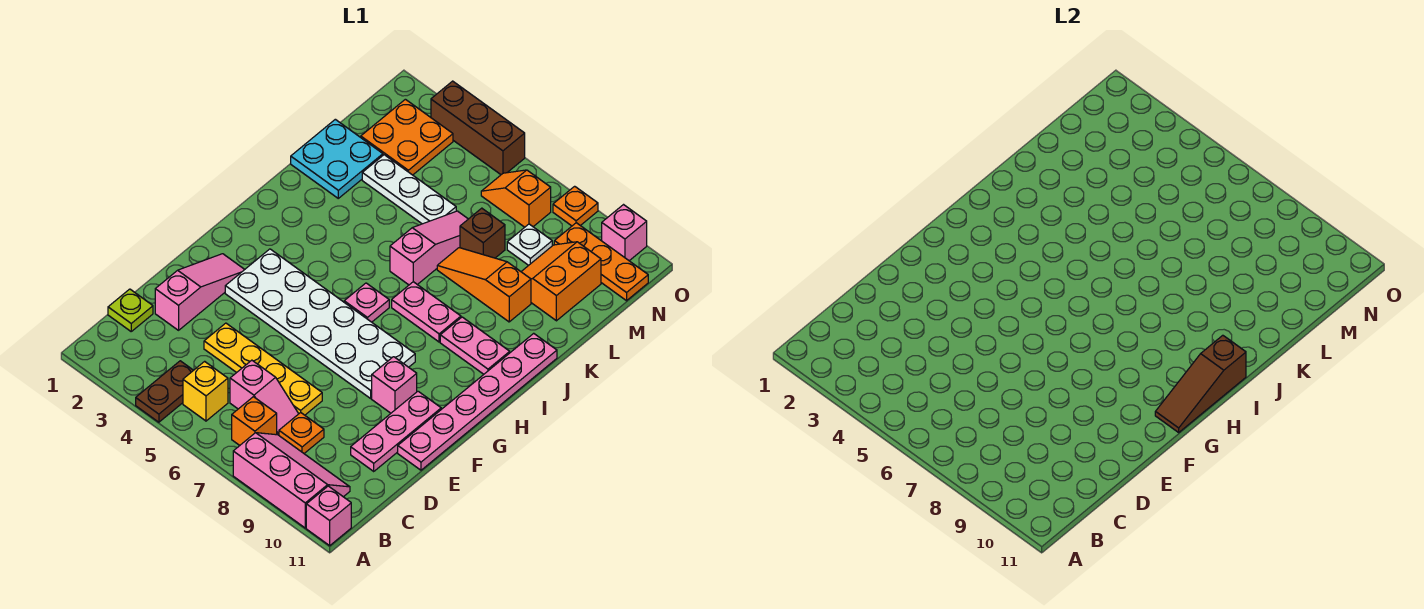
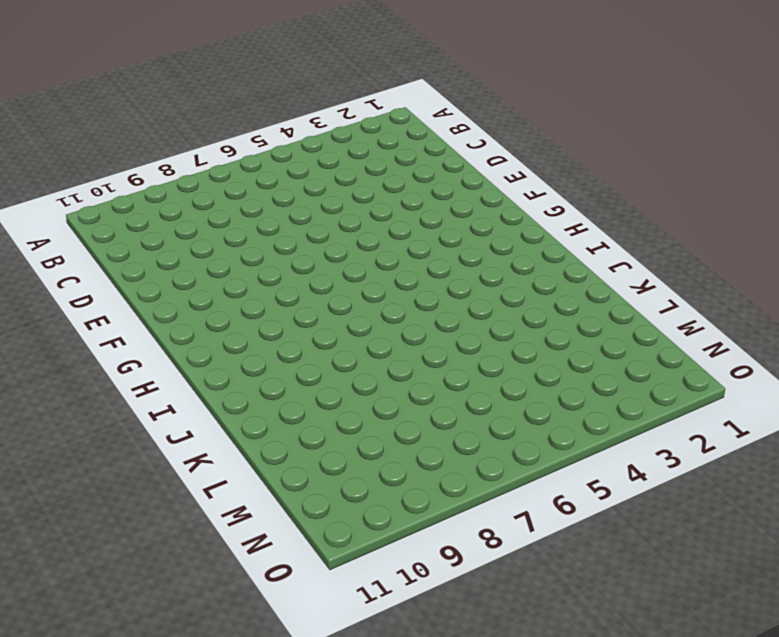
none -> brown 1x2 plate [136,361,193,422]
none -> pink 2x3 slope [233,433,350,528]
none -> pink 1x1 brick [306,486,351,546]
none -> yellow 1x1 brick [183,361,228,421]

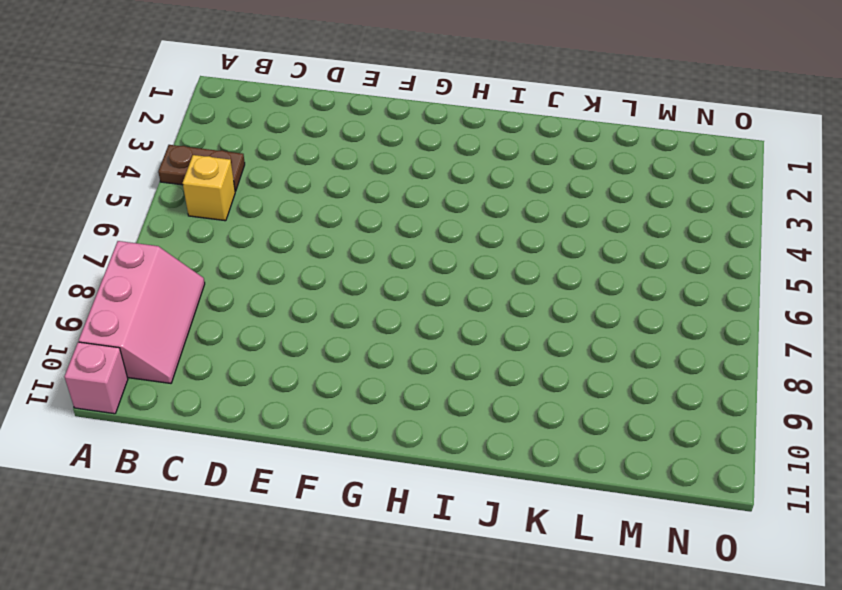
none -> orange 1x1 brick [232,397,277,445]
none -> lime 1x1 plate [108,289,153,331]
none -> pink 1x2 slope [230,360,298,435]
none -> orange 1x1 plate [279,412,324,453]

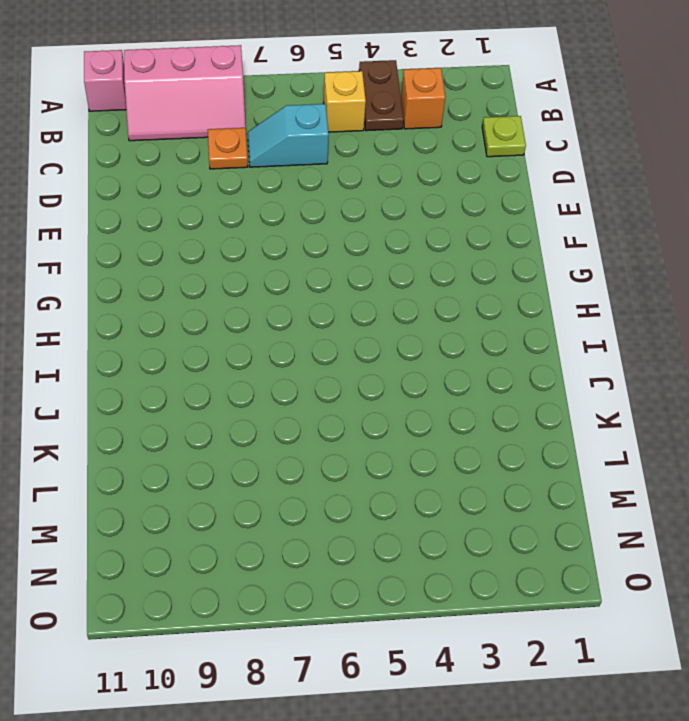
orange 1x1 brick [401,68,445,129] -> orange 1x1 brick moved to [232,397,277,445]
cyan 1x2 slope [248,104,329,167] -> pink 1x2 slope [230,360,298,435]
none -> pink 1x3 slope [155,254,245,330]
none -> yellow 1x4 plate [204,323,322,415]
none -> pink 1x3 plate [351,391,441,471]
none -> pink 1x6 plate [398,333,557,470]

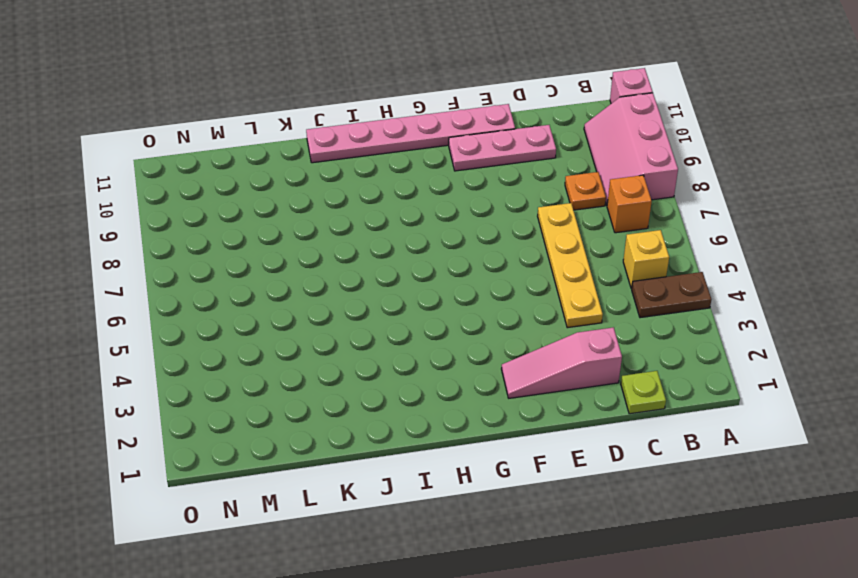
none -> pink 1x2 slope [230,360,298,435]
none -> white 2x6 plate [225,249,415,398]
none -> pink 1x1 brick [372,357,417,413]
none -> pink 1x1 plate [344,283,389,322]

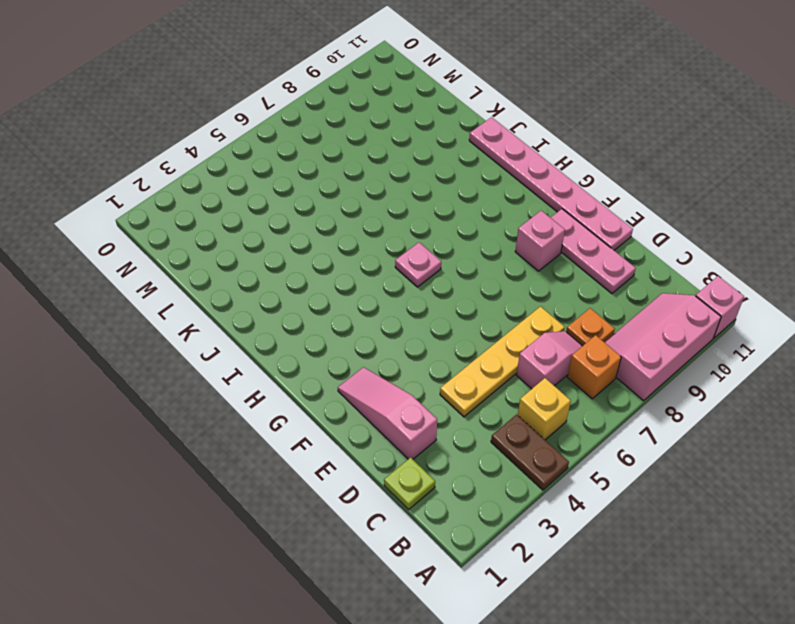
none -> white 2x6 plate [225,249,415,398]
none -> pink 1x2 plate [392,282,461,342]
none -> pink 1x2 plate [440,317,510,374]
none -> pink 1x3 slope [390,211,468,285]

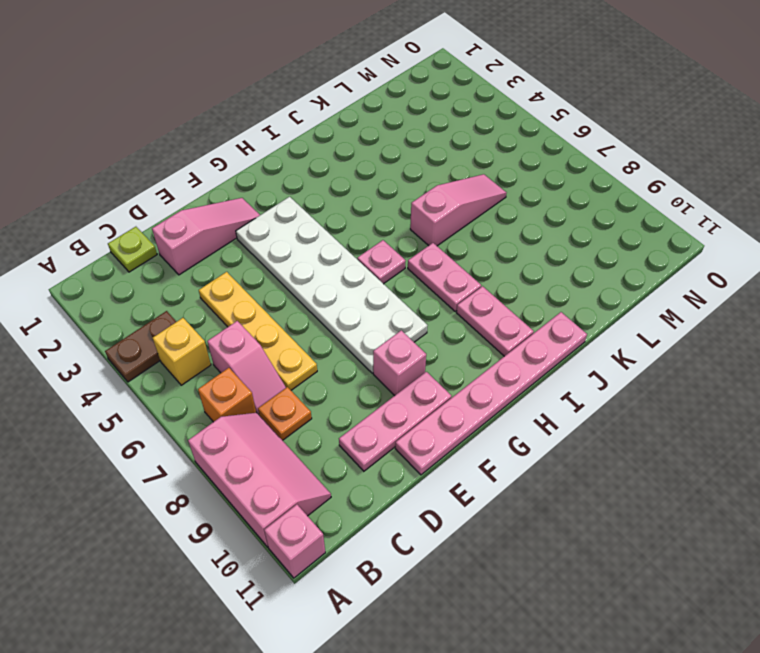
none -> cyan 2x2 plate [291,119,383,198]
none -> orange 1x3 slope [437,248,531,322]
none -> white 1x3 plate [362,155,456,224]
none -> brown 1x1 brick [460,208,505,258]

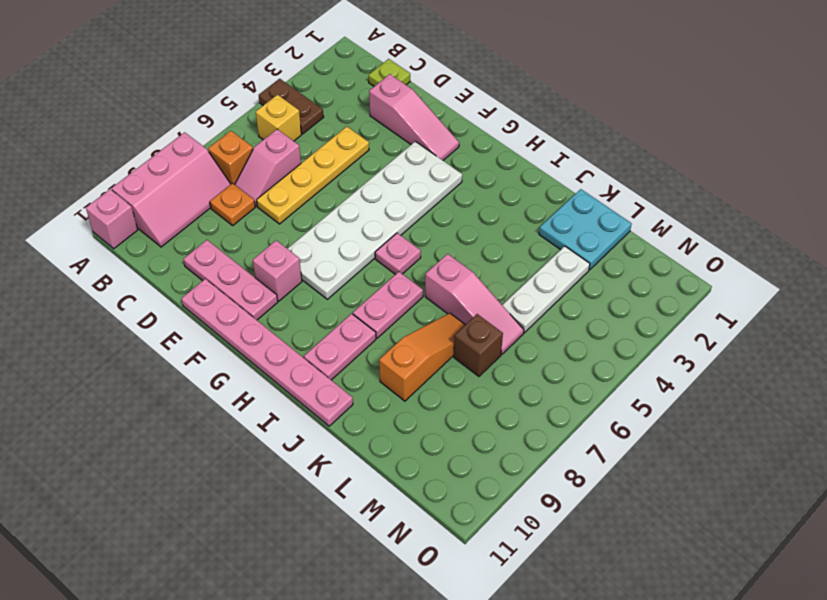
none -> orange 2x2 slope [521,242,601,321]
none -> orange 2x2 plate [361,99,453,175]
none -> white 1x1 plate [507,224,552,265]
none -> orange 1x2 slope [481,170,551,227]

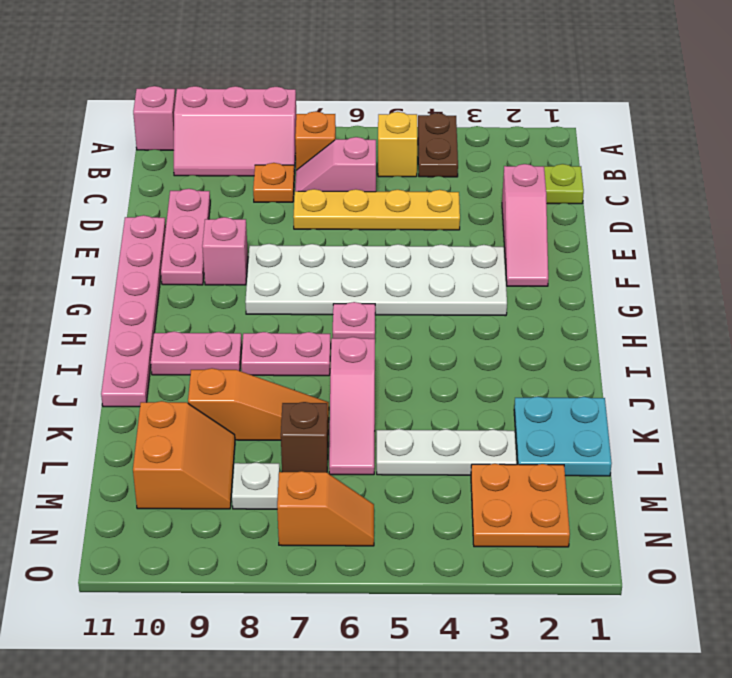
none -> orange 1x3 plate [554,223,648,301]
none -> brown 1x3 brick [431,81,525,175]
none -> orange 1x1 plate [553,186,598,226]
none -> pink 1x1 brick [602,205,647,261]

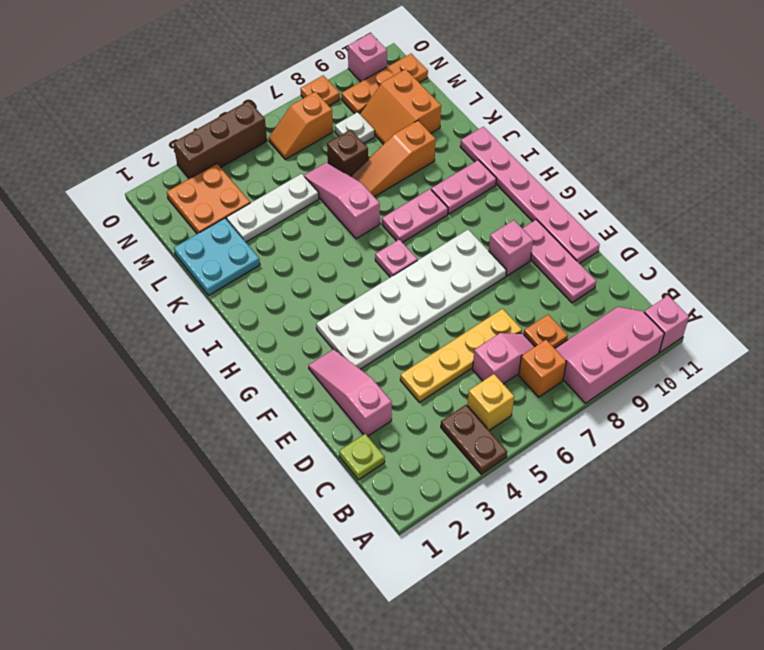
none -> brown 1x3 slope [1155,335,1246,432]

